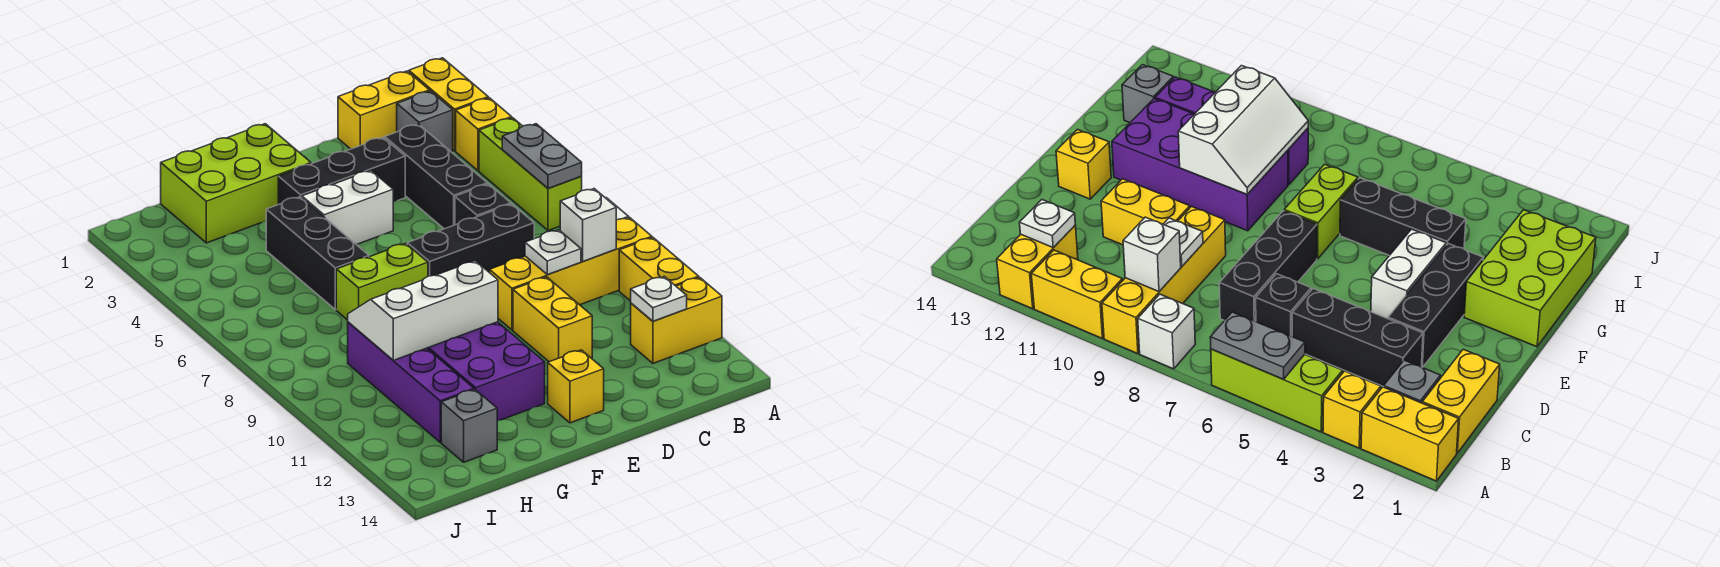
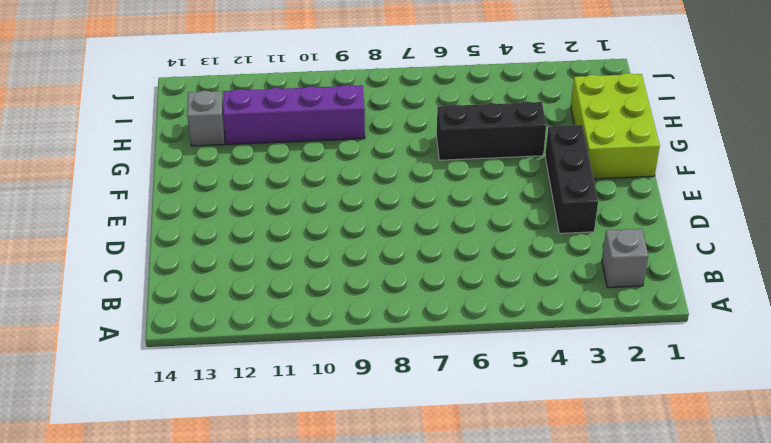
none -> yellow 1x2 brick [409,58,488,151]
none -> yellow 1x1 brick [456,98,512,171]
none -> lime 1x3 brick [479,118,582,231]

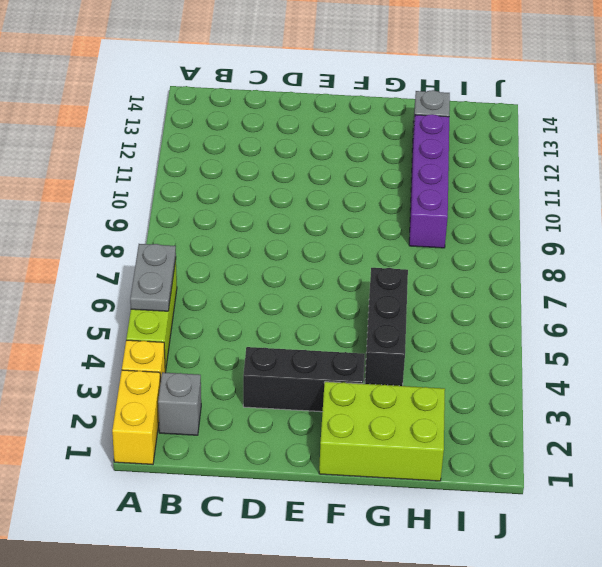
none -> white 1x1 brick [1138,294,1195,369]
none -> yellow 1x4 brick [490,218,652,330]
none -> yellow 1x2 brick [619,238,699,301]

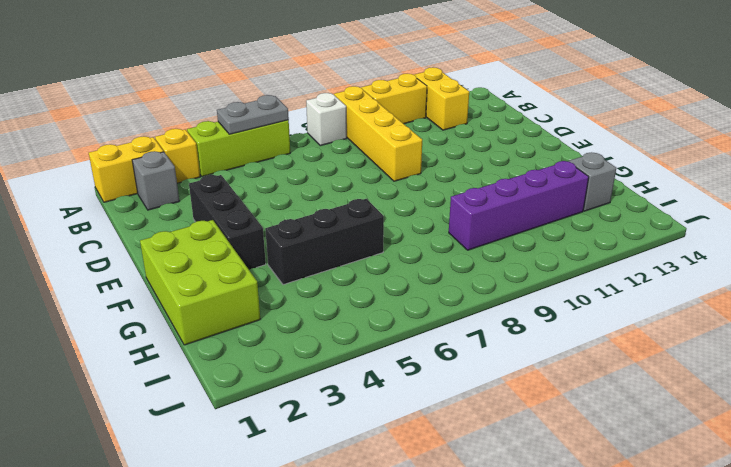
none -> yellow 1x2 brick [338,71,429,149]
none -> black 1x3 brick [385,124,488,229]
none -> black 1x1 brick [455,184,511,225]

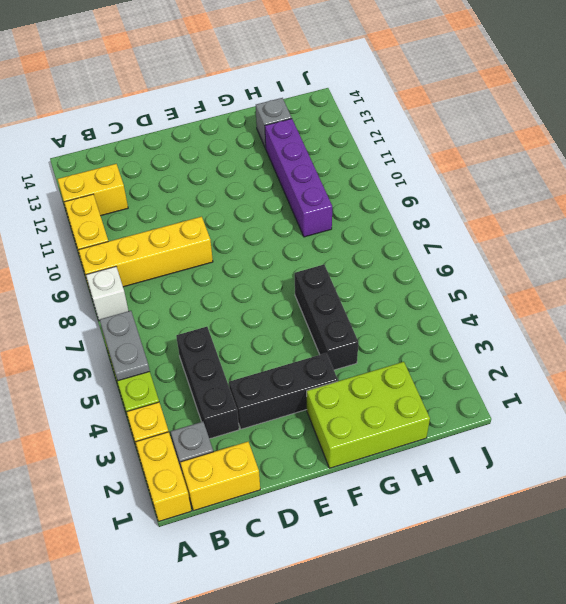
none -> black 1x1 brick [455,184,511,225]
none -> black 1x3 brick [407,204,534,276]
none -> yellow 1x2 brick [513,277,592,362]

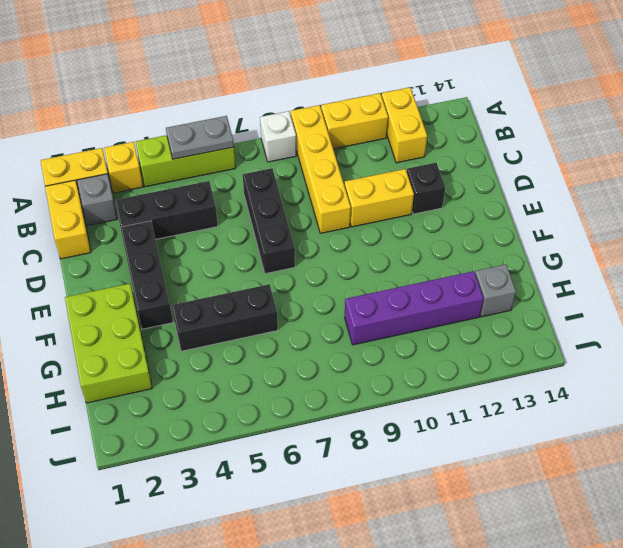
black 1x1 brick [407,163,445,214] -> black 1x1 brick moved to [455,184,511,225]
none -> white 1x2 brick [302,170,393,245]
none -> yellow 1x1 brick [548,350,604,423]
none -> lime 1x2 brick [336,243,428,320]

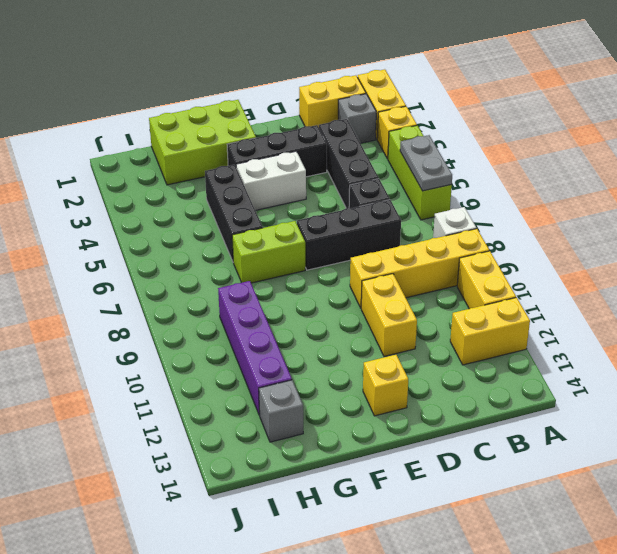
none -> purple 2x4 brick [427,322,545,421]
none -> white 1x1 brick [560,189,616,261]
none -> white 1x1 plate [631,276,687,321]

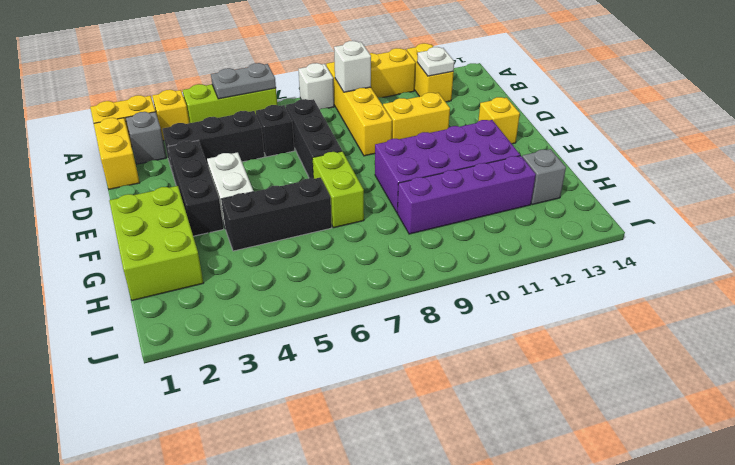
none -> white 1x1 plate [525,230,581,275]
none -> white 2x3 slope [348,261,498,360]

